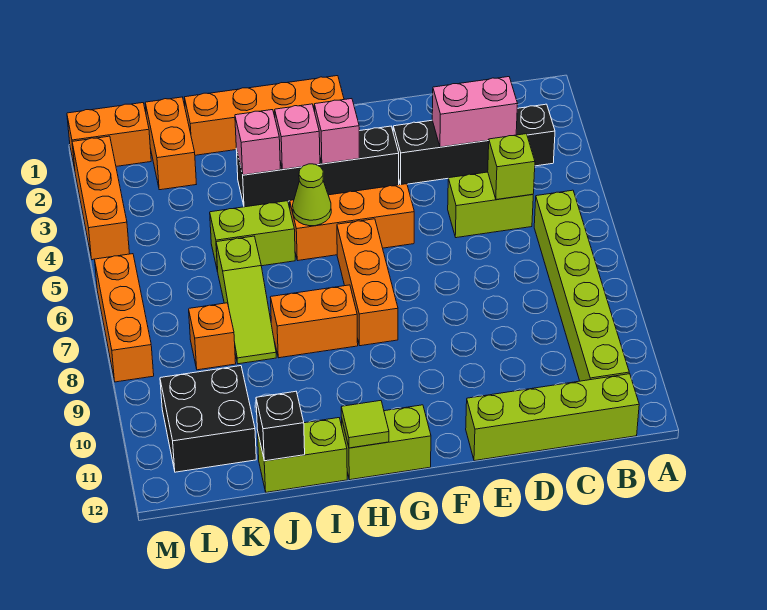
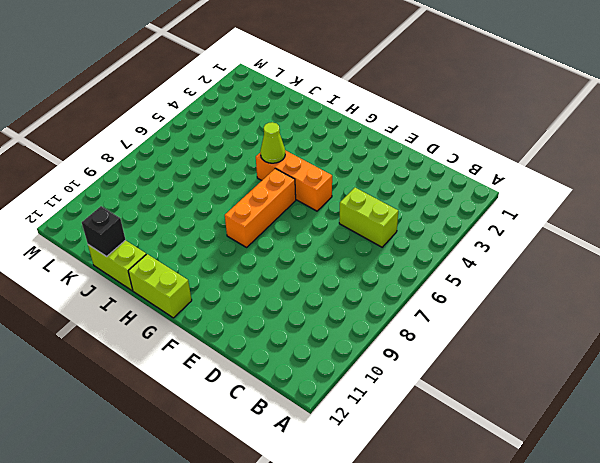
none -> black 1x4 brick [393,104,555,184]
none -> lime 1x6 brick [534,190,629,381]
none -> lime 1x4 brick [466,374,639,461]

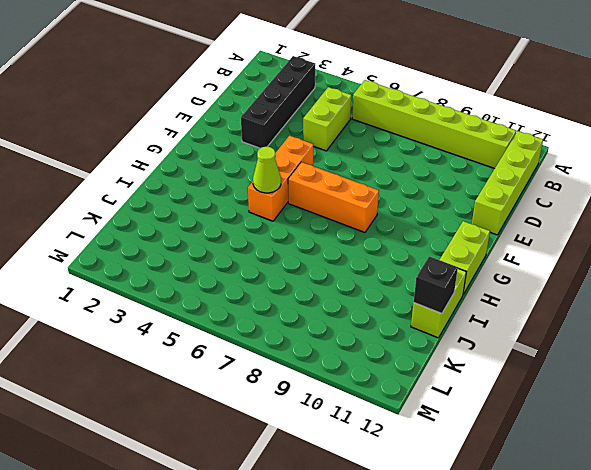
none -> black 1x4 brick [236,126,399,207]
none -> orange 1x4 brick [185,76,344,155]
none -> orange 1x2 brick [270,285,358,358]

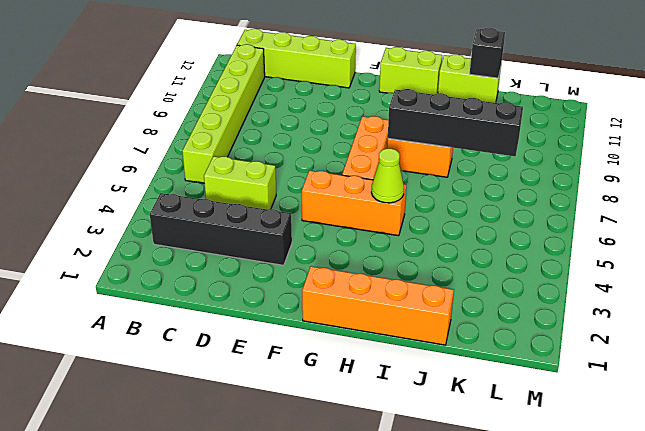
black 1x4 brick [388,89,523,156] -> black 1x4 brick moved to [236,126,399,207]
none -> lime 1x2 brick [210,201,295,272]
none -> lime 1x3 slope [216,236,276,364]
none -> orange 1x2 brick [145,97,196,190]

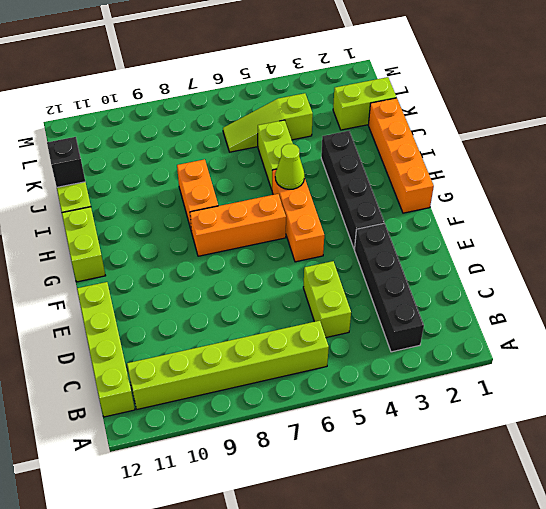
lime 1x2 brick [333,77,396,130] -> orange 1x2 brick [145,97,196,190]
lime 1x3 slope [223,93,313,152] -> lime 1x3 slope moved to [216,236,276,364]
none -> orange 1x1 brick [189,303,236,370]
none -> black 2x2 brick [160,366,256,472]
none -> orange 1x2 brick [67,103,151,169]

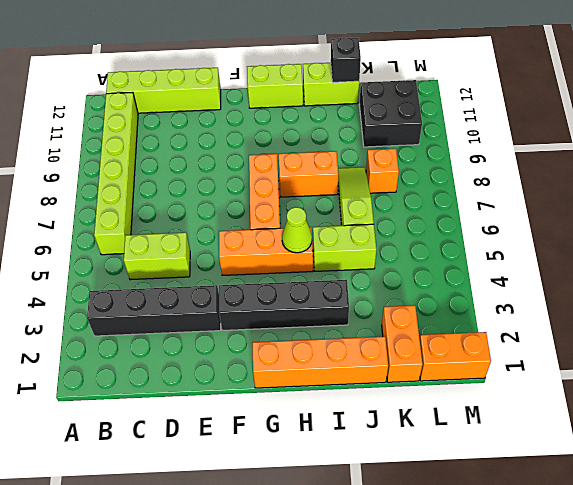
none -> orange 1x3 brick [72,136,130,260]
none -> orange 1x3 brick [95,254,154,382]
none -> pink 1x2 brick [432,77,518,147]

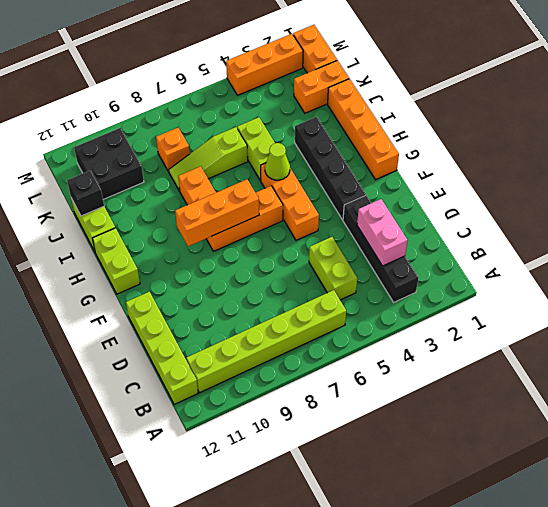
orange 1x3 brick [175,179,259,246] -> orange 1x3 brick moved to [95,254,154,382]
none -> lime 1x1 brick [488,134,535,200]
none -> pink 1x1 brick [314,99,359,164]
none -> pink 1x1 brick [275,104,320,169]

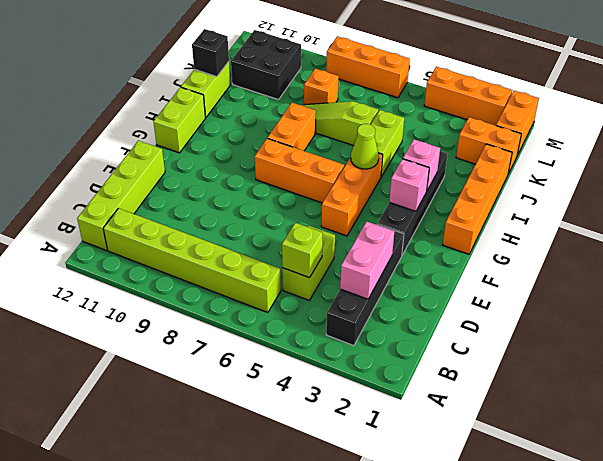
none -> lime 1x1 tile [341,401,389,448]
none -> pink 1x1 brick [235,110,280,175]

